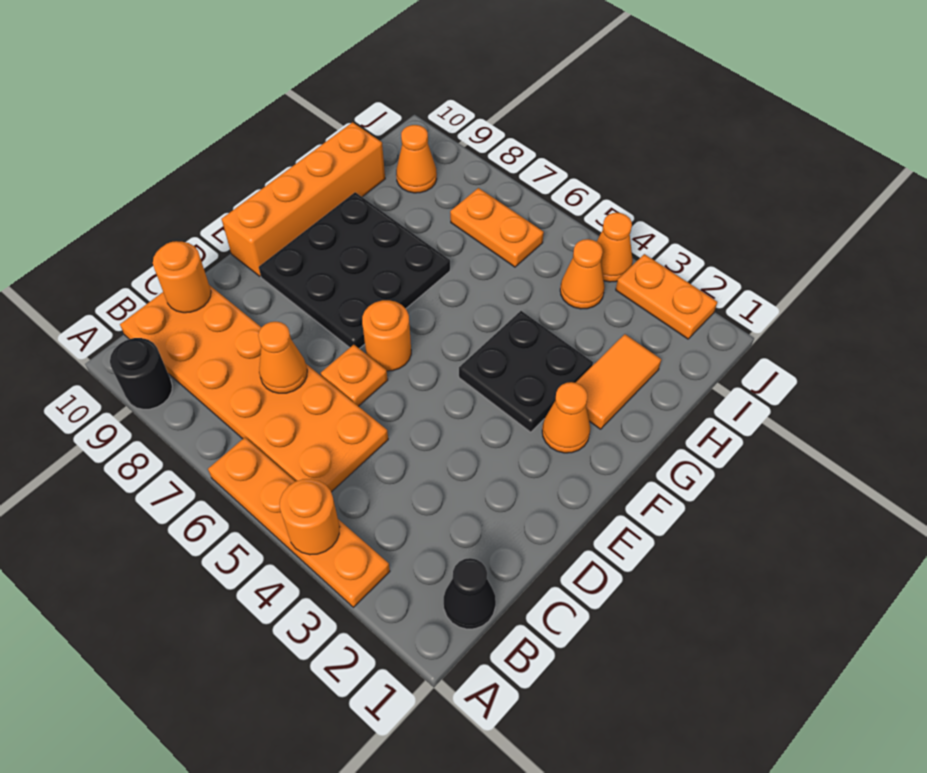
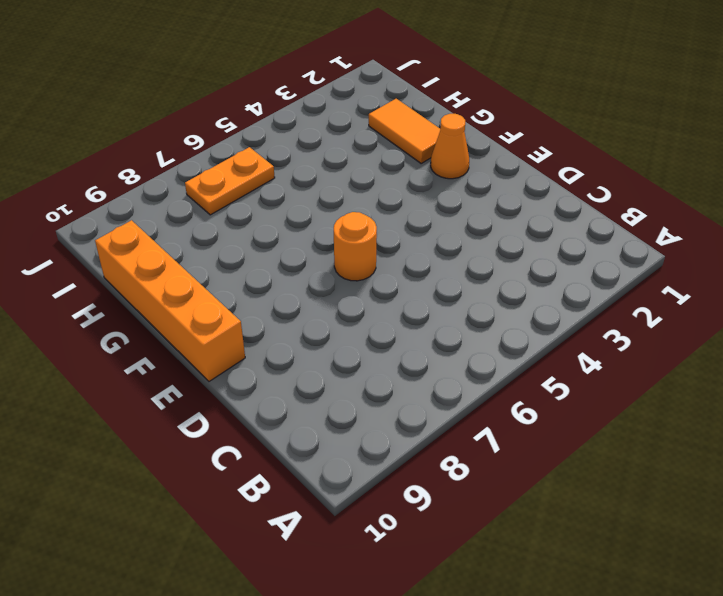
none -> orange 1x4 plate [208,438,390,607]
none -> black 1x1 round brick [110,338,172,409]
none -> black 1x1 cone [444,558,496,629]

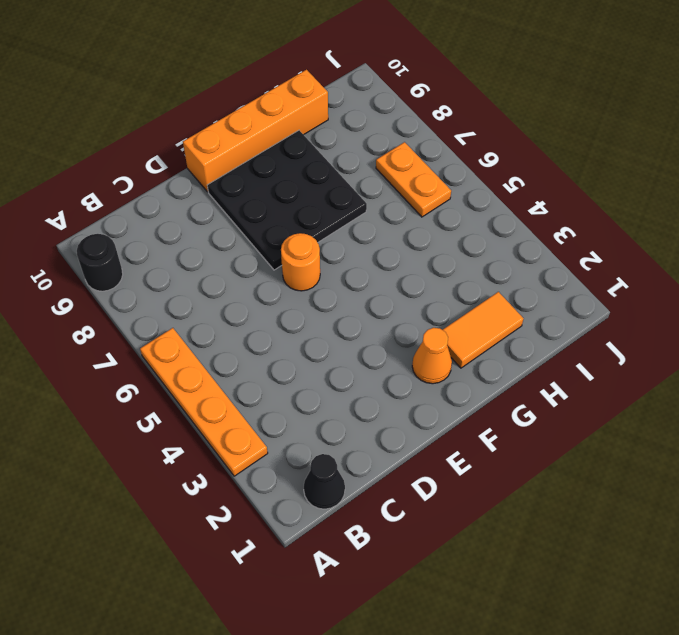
none -> orange 2x6 plate [120,285,388,492]
none -> orange 1x1 plate [321,345,388,406]
none -> black 2x2 plate [459,311,593,432]

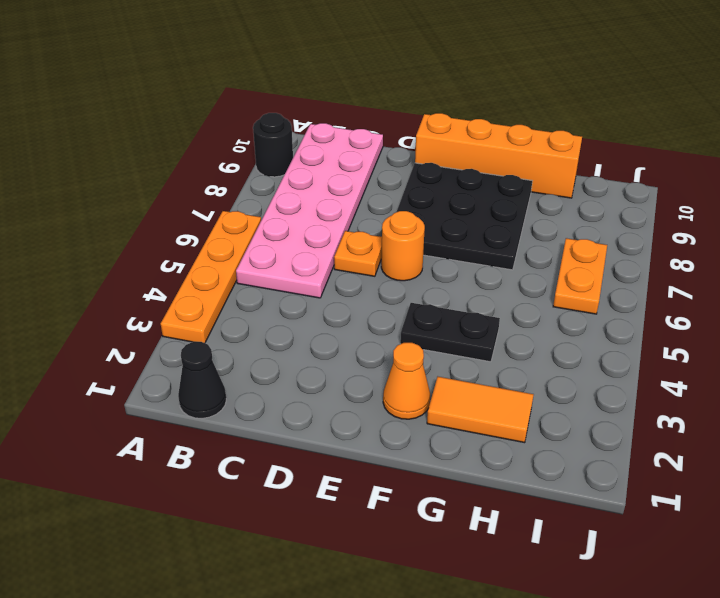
pink 2x6 plate [236,123,383,298] -> orange 2x6 plate [120,285,388,492]
black 1x2 plate [400,303,500,362] -> black 2x2 plate [459,311,593,432]
none -> orange 1x1 cone [560,239,605,309]
none -> orange 1x1 cone [396,125,437,193]
none -> orange 1x2 plate [616,254,717,339]

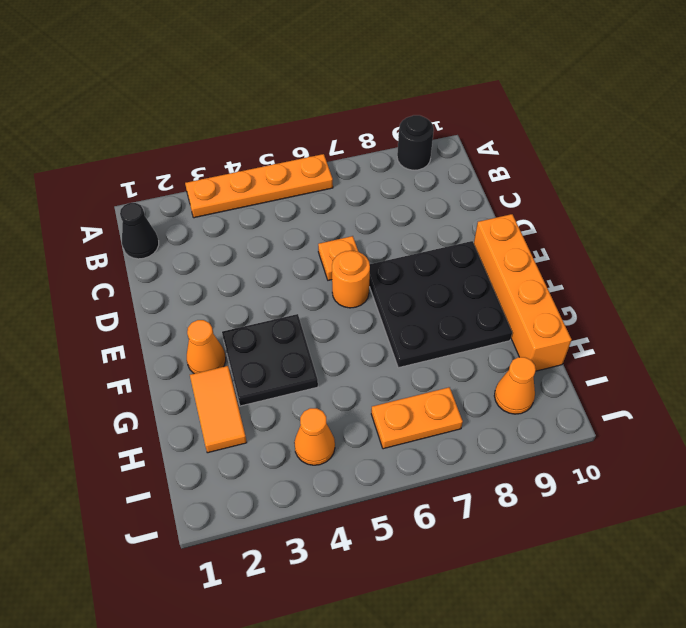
none -> orange 2x6 plate [120,285,388,492]
none -> orange 1x2 plate [616,254,717,339]
none -> orange 1x1 cone [597,213,633,282]

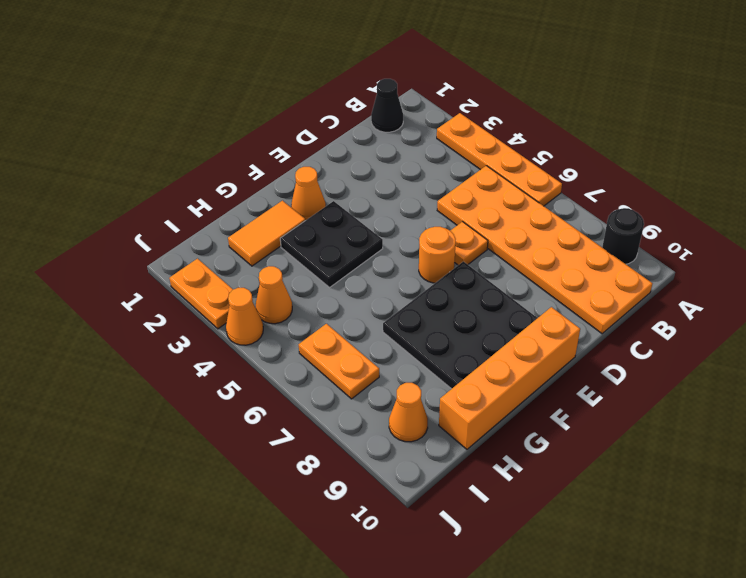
none -> orange 1x1 round brick [280,479,340,555]
none -> orange 1x1 cone [258,322,307,393]
none -> orange 1x1 round brick [153,241,211,313]

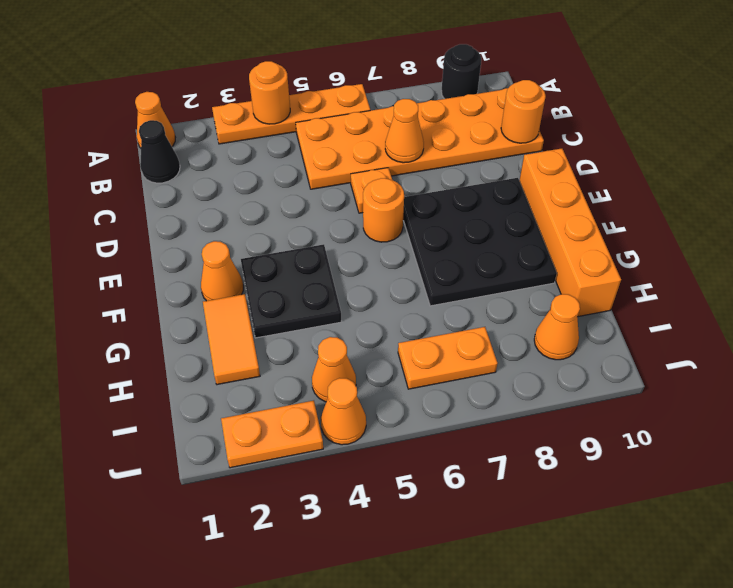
orange 1x1 cone [135,92,175,148] -> none

